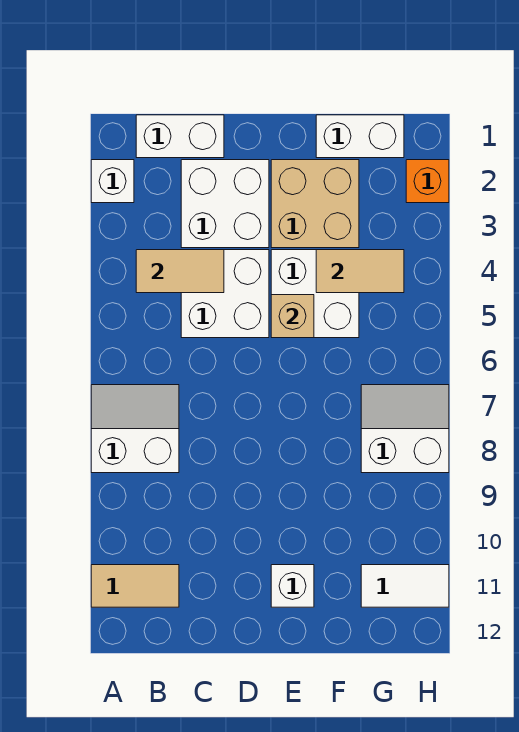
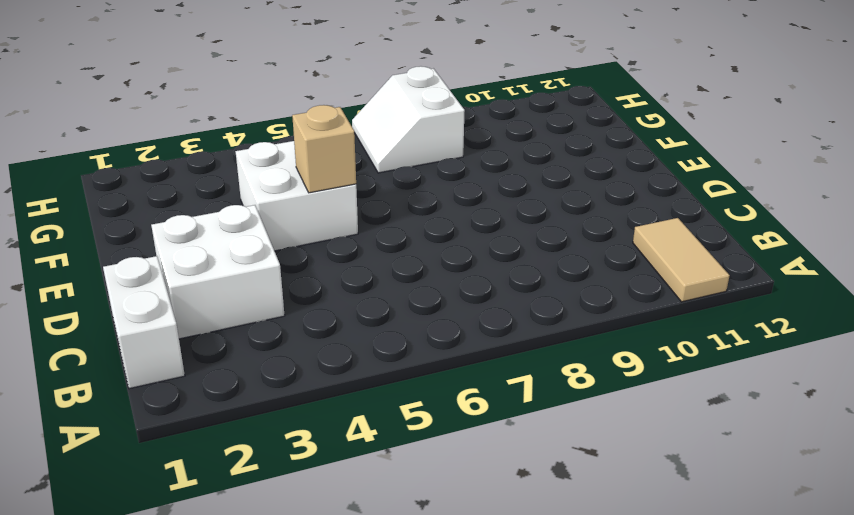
none -> white 1x1 brick [91,160,134,203]
none -> white 2x2 slope [91,385,179,473]
none -> white 2x2 brick [181,250,269,338]

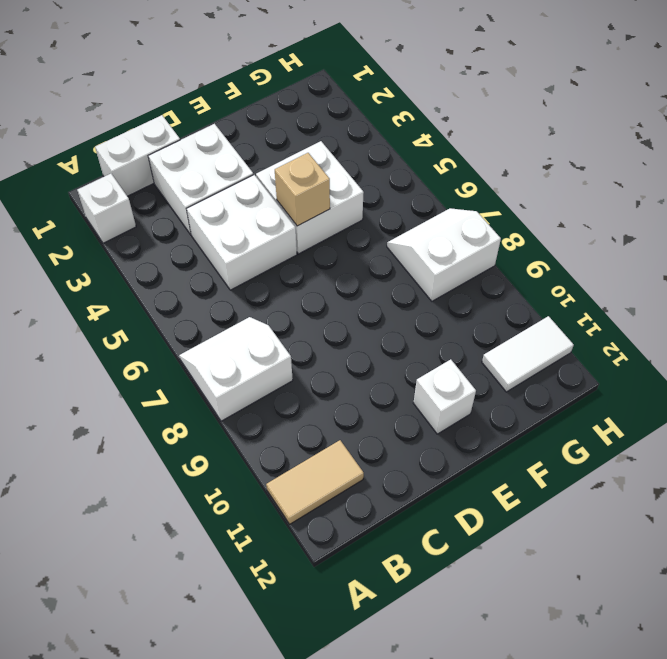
none -> tan 2x2 brick [271,160,359,248]
none -> white 1x2 brick [316,115,404,158]
none -> orange 1x1 brick [406,160,449,203]

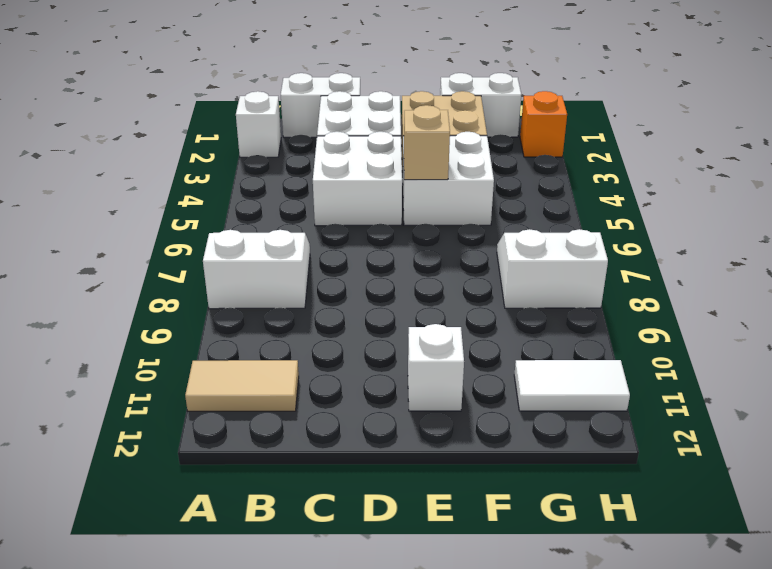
none -> tan 1x2 tile [136,250,224,293]
none -> tan 1x2 tile [316,250,404,293]

